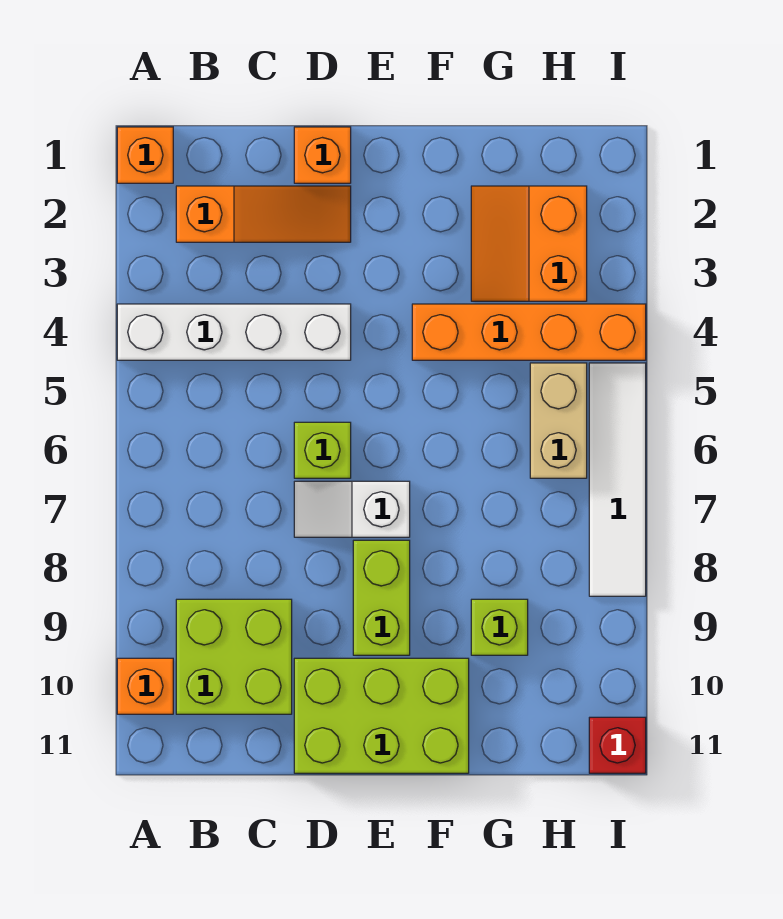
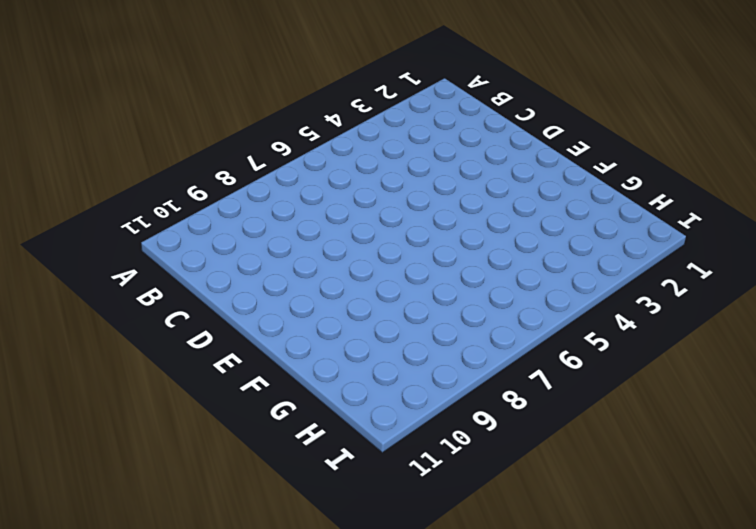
none -> orange 1x1 brick [117,127,173,183]
none -> white 1x4 brick [117,304,351,360]
none -> orange 1x1 brick [117,658,173,714]

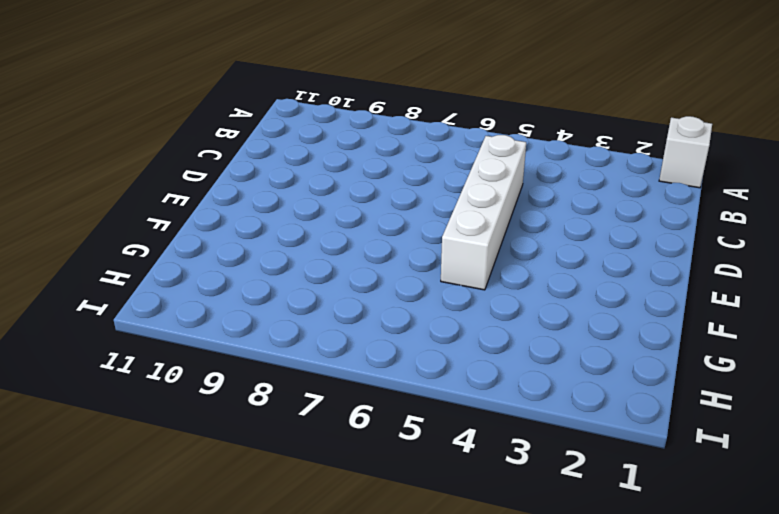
white 1x1 brick [659,116,712,188] -> orange 1x1 brick [117,127,173,183]
white 1x4 brick [441,135,526,290] -> white 1x4 brick moved to [117,304,351,360]
none -> orange 1x1 brick [117,658,173,714]
none -> orange 1x3 slope [176,186,351,242]
none -> lime 2x2 brick [176,599,292,714]

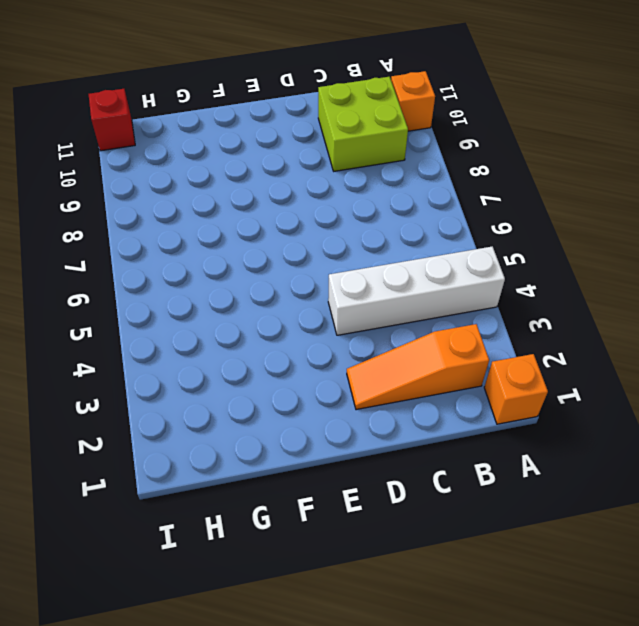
none -> orange 1x1 brick [294,127,351,183]
none -> lime 1x1 brick [294,422,351,478]
none -> white 1x2 slope [294,481,410,537]

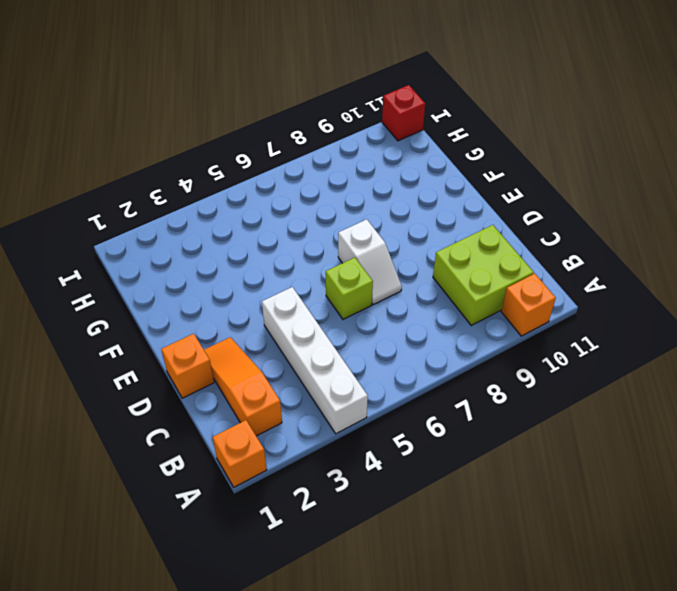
none -> lime 2x3 brick [294,658,469,773]
none -> lime 1x2 brick [353,540,410,655]
none -> orange 1x4 brick [412,304,646,360]

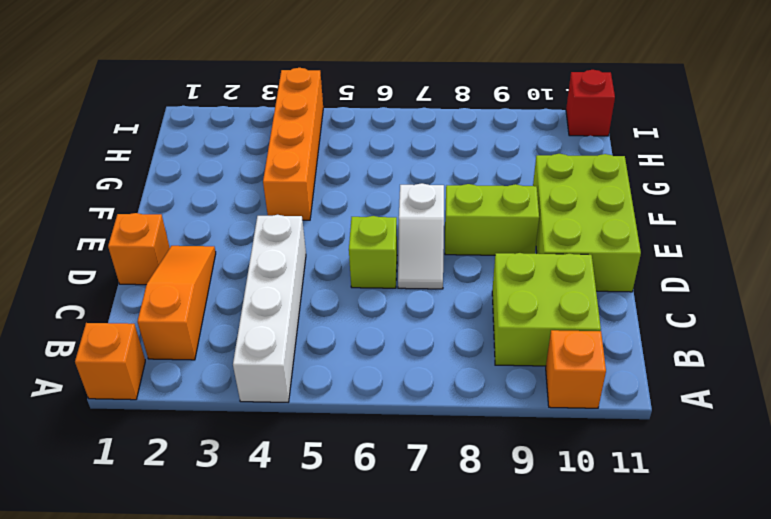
none -> orange 2x2 slope [471,186,587,301]
none -> lime 1x1 brick [471,599,528,655]
none -> tan 1x2 brick [530,363,587,478]

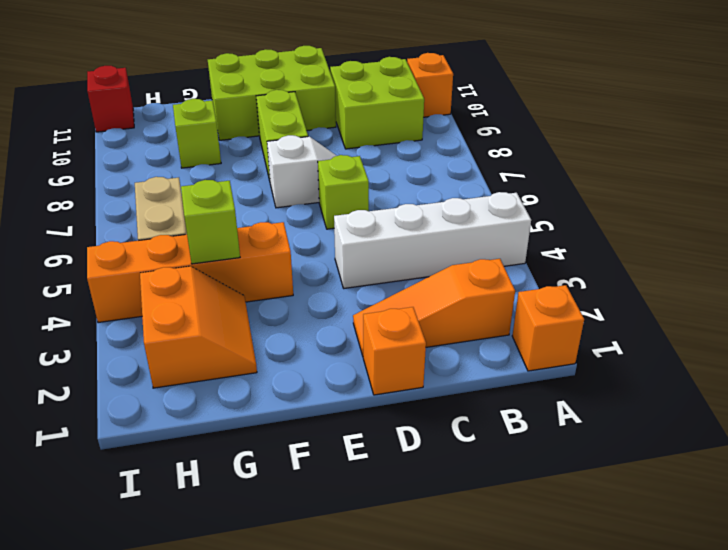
lime 1x1 brick [181,180,240,264] -> none
none -> white 1x4 tile [589,363,646,596]

